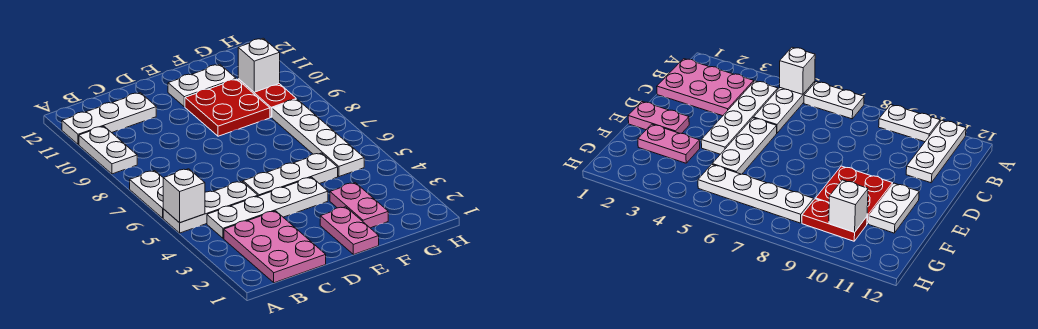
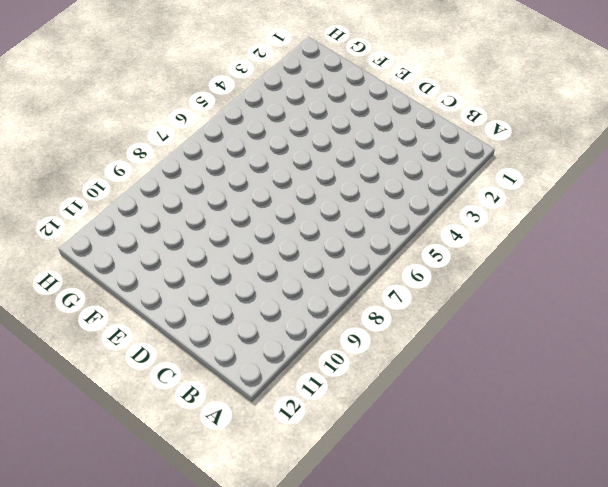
none -> white 1x3 plate [163,181,258,233]
none -> white 1x2 plate [130,171,163,218]
none -> white 1x2 plate [79,126,137,174]

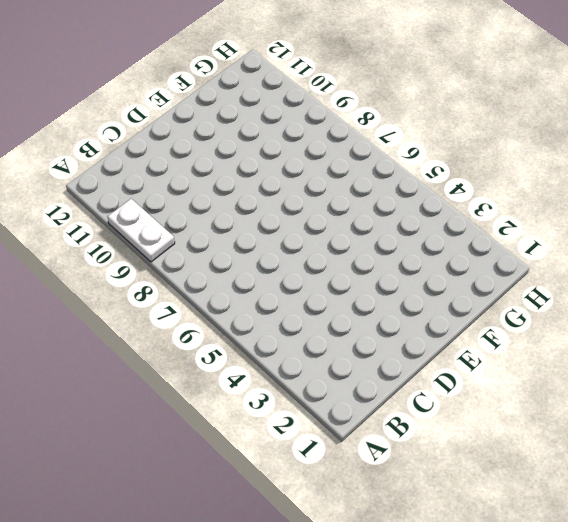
none -> white 1x3 plate [163,181,258,233]
none -> white 1x2 plate [130,171,163,218]
none -> white 1x3 plate [62,93,156,144]

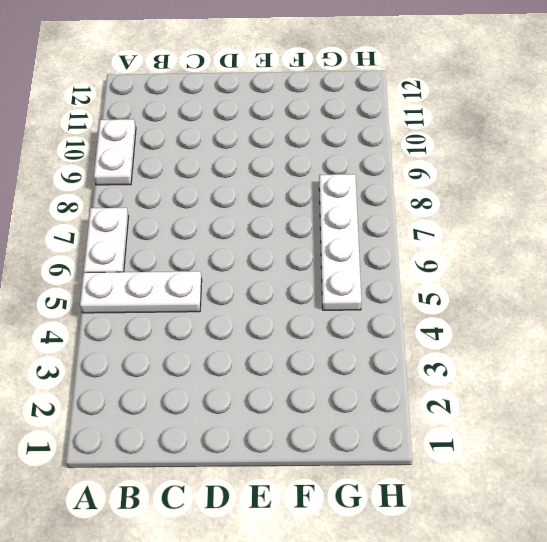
none -> white 1x3 plate [62,93,156,144]
none -> pink 2x3 plate [224,211,326,283]
none -> white 1x4 plate [207,177,328,238]

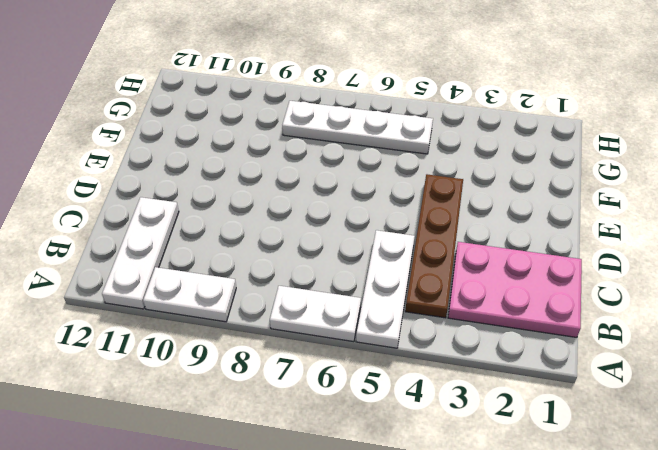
brown 1x4 plate [405,174,463,318] -> white 1x4 plate [207,177,328,238]
none -> white 1x3 plate [243,153,338,196]
none -> pink 1x2 plate [320,207,379,255]
none -> red 2x2 plate [185,79,270,136]

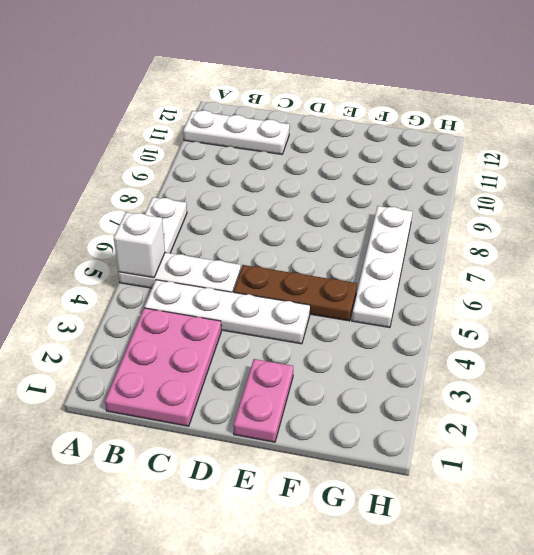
brown 1x3 plate [233,265,357,321] -> white 1x3 plate [243,153,338,196]
none -> white 1x2 plate [79,126,137,174]
none -> red 2x2 plate [185,79,270,136]
none -> white 1x2 plate [168,64,236,107]

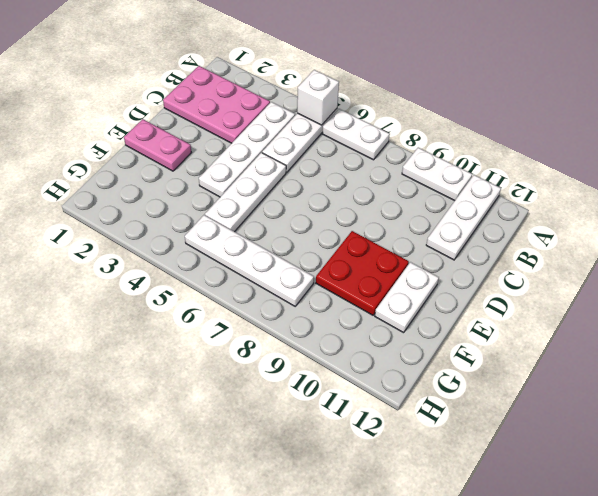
none -> pink 1x2 plate [330,183,388,228]
none -> red 1x2 plate [238,79,296,117]
none -> white 1x1 brick [238,38,280,92]

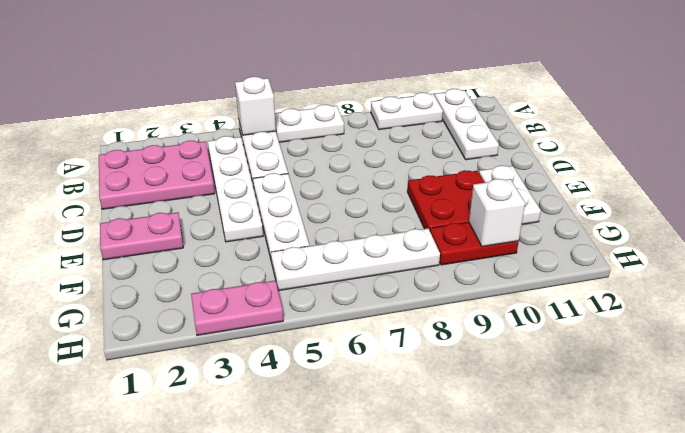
pink 1x2 plate [191,281,283,335] -> pink 1x2 plate moved to [330,183,388,228]

